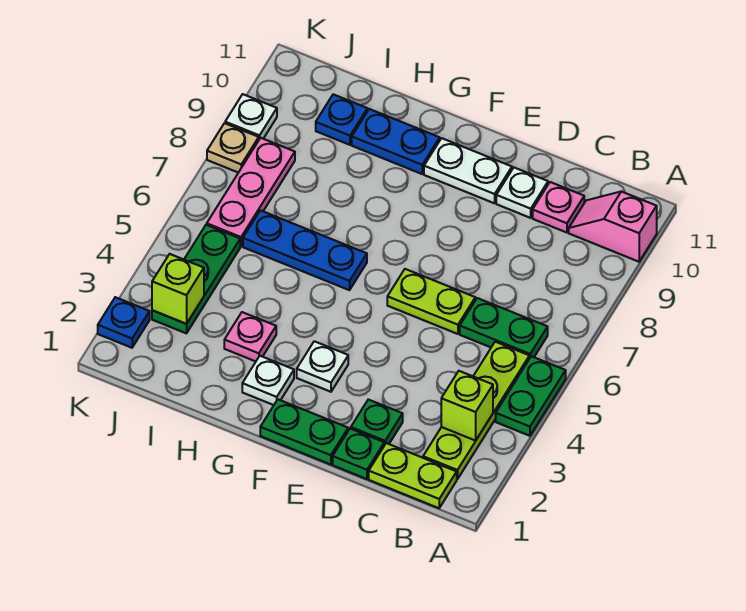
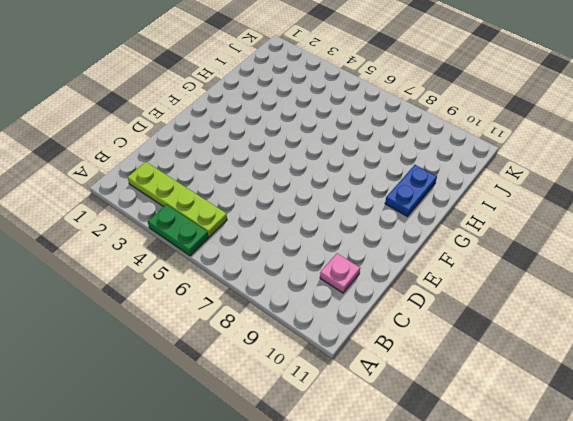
none -> pink 1x2 slope [569,191,657,262]
none -> lime 1x2 plate [369,443,457,508]
none -> green 1x2 plate [460,298,548,359]

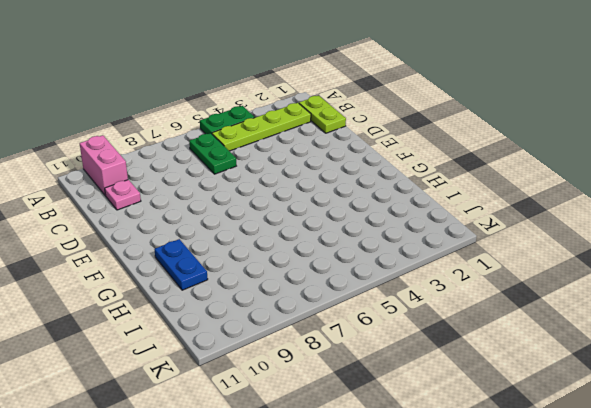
pink 1x2 brick [80,135,128,196] -> pink 1x2 slope [569,191,657,262]
none -> green 1x1 plate [333,428,384,479]
none -> green 1x1 plate [351,400,403,445]
none -> lime 1x2 plate [387,269,475,334]

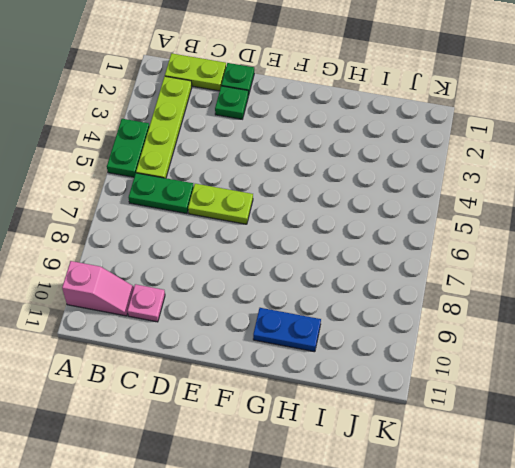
none -> white 1x1 plate [496,168,548,218]
none -> green 1x2 plate [260,400,348,465]
none -> white 1x2 plate [424,138,512,203]

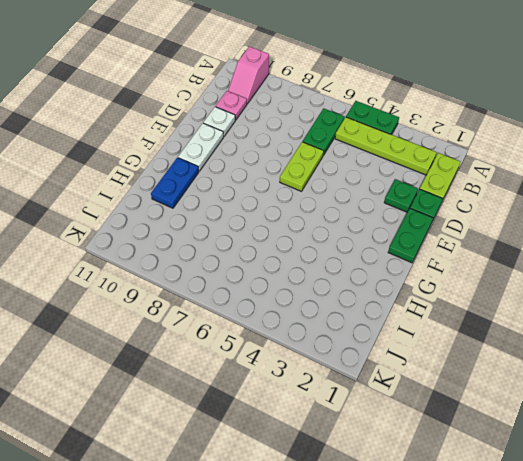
none -> white 1x1 plate [297,341,348,392]
none -> white 1x1 plate [242,356,294,405]
none -> blue 1x3 plate [243,210,367,290]

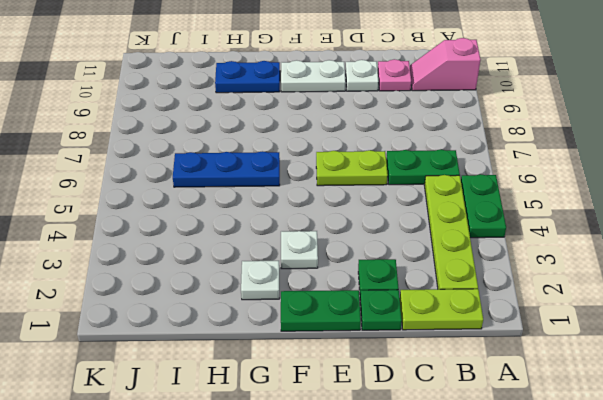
none -> pink 1x1 plate [224,312,276,361]
none -> blue 1x1 plate [316,94,367,145]
none -> green 1x3 plate [152,225,240,333]

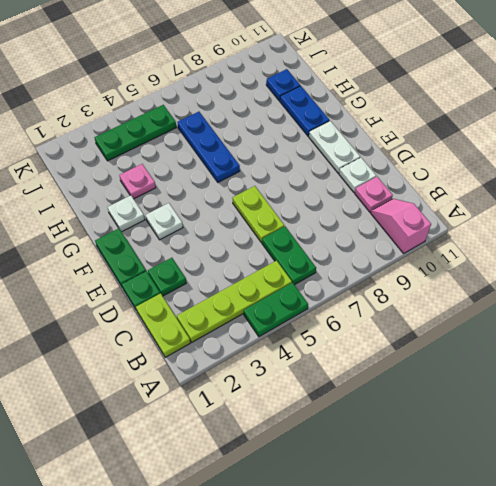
none -> pink 1x3 plate [207,138,295,246]
none -> blue 1x1 plate [98,297,150,348]
none -> tan 1x1 plate [207,123,259,173]

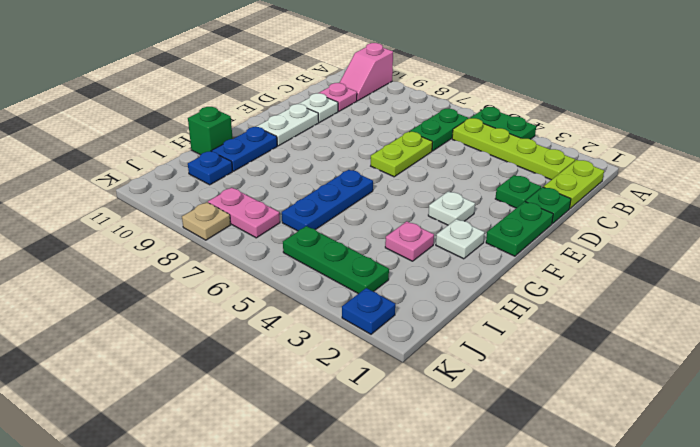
green 1x1 brick [188,107,233,155] -> none
pink 1x2 plate [208,188,280,238] -> pink 1x3 plate [207,138,295,246]
none -> white 1x1 plate [225,94,277,139]
none -> lime 1x1 brick [441,371,493,441]
none -> lime 1x1 brick [152,254,204,324]

